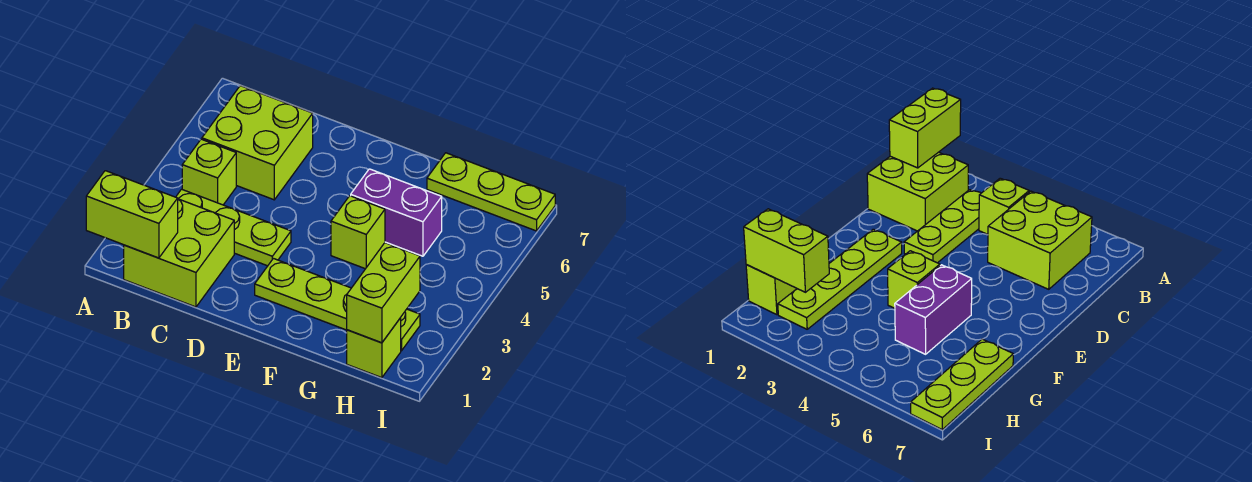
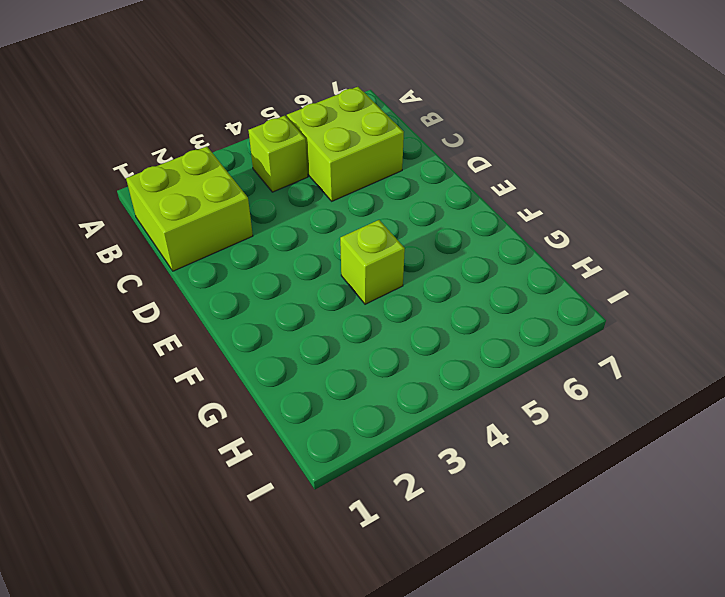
none -> lime 1x3 plate [176,189,291,266]
none -> lime 1x4 plate [255,259,420,351]

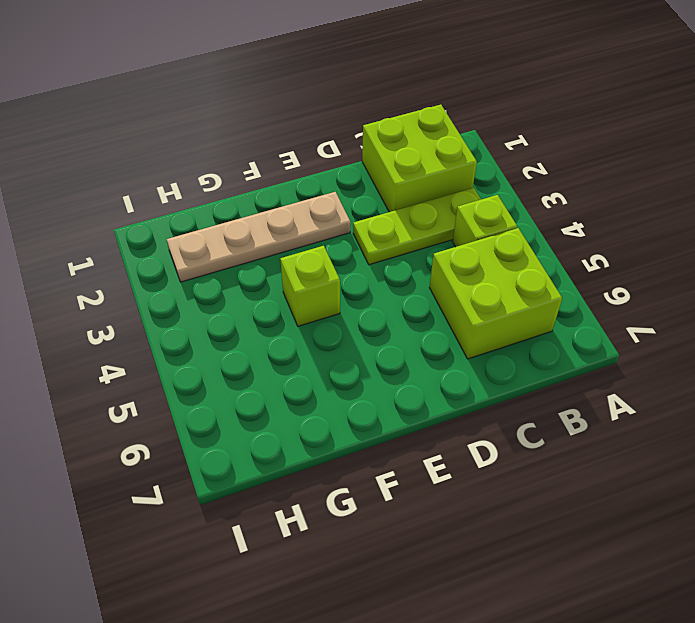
tan 1x4 plate [167,192,351,282] -> lime 1x4 plate [255,259,420,351]
none -> purple 1x2 brick [351,169,442,256]
none -> lime 1x3 plate [427,153,555,231]

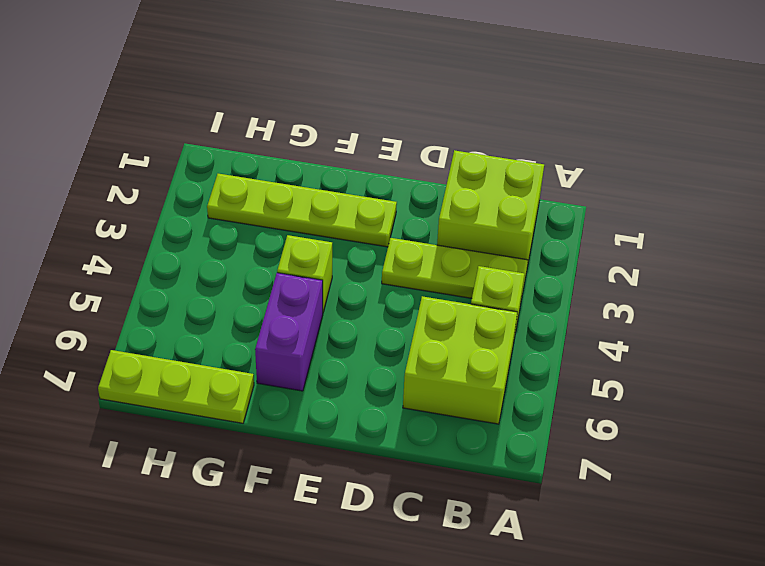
purple 1x2 brick [255,273,323,391] -> purple 1x2 brick turned to [351,169,442,256]
none -> lime 1x1 brick [347,318,401,378]
none -> lime 1x2 brick [86,171,178,258]

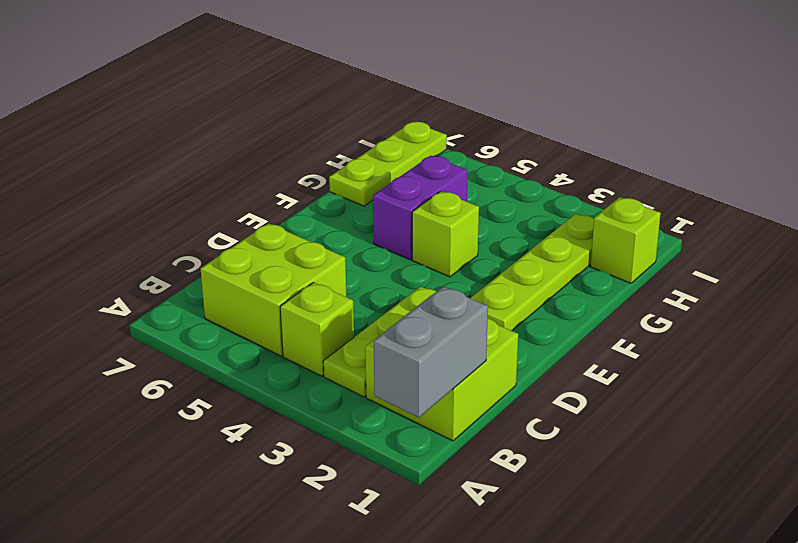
grey 1x2 brick [374,287,488,418] -> lime 1x2 brick [86,171,178,258]
none -> lime 1x2 brick [347,243,420,343]

